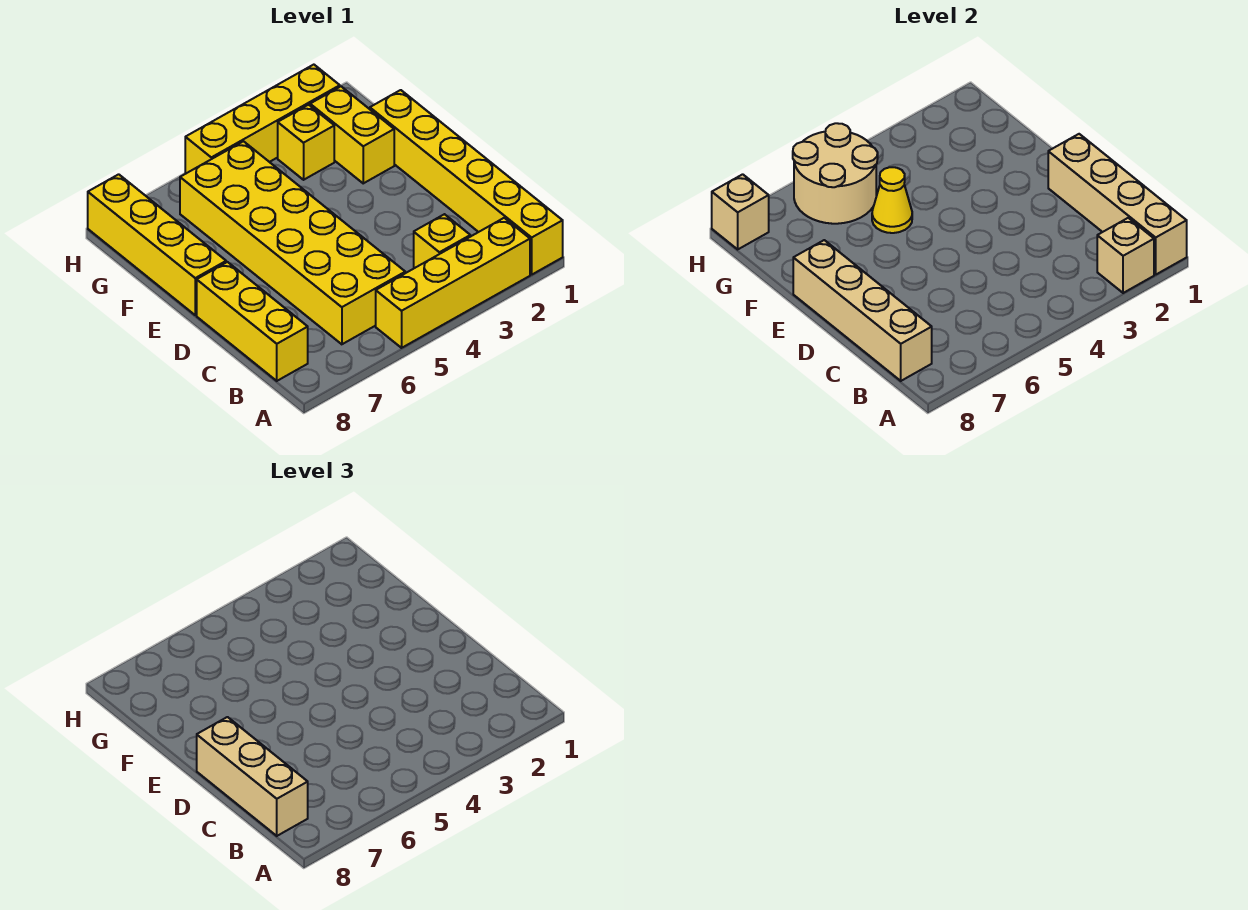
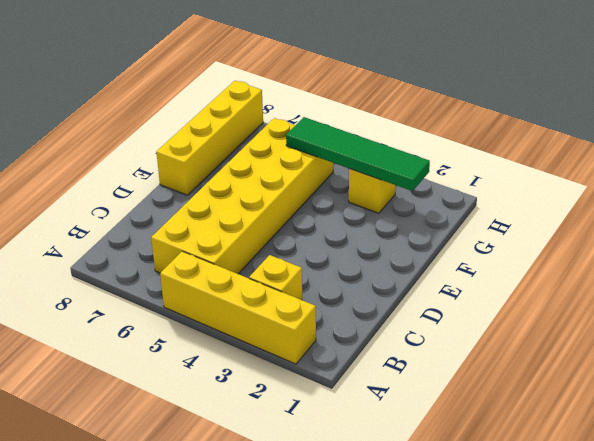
green 1x4 tile [286,117,430,191] -> tan 2x2 round brick [793,123,878,224]
none -> yellow 1x6 brick [370,90,563,275]
none -> yellow 1x3 brick [197,262,308,381]
none -> yellow 1x2 brick [310,87,394,183]

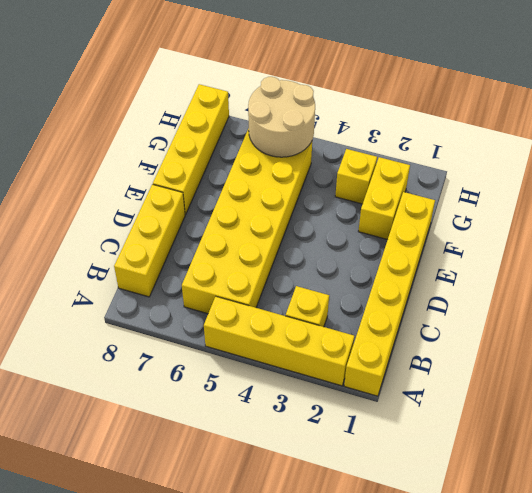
none -> yellow 1x4 brick [185,65,340,174]
none -> tan 1x4 brick [1048,134,1187,275]
none -> tan 1x1 brick [1097,218,1154,293]

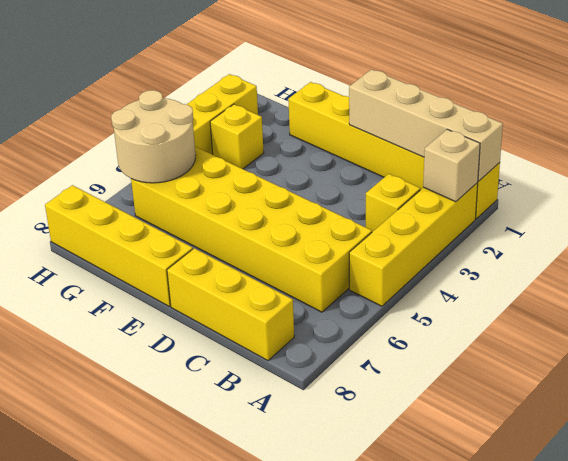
none -> yellow 1x2 brick [310,87,394,183]
none -> tan 1x4 brick [793,240,932,381]
none -> yellow 1x1 cone [872,167,912,233]

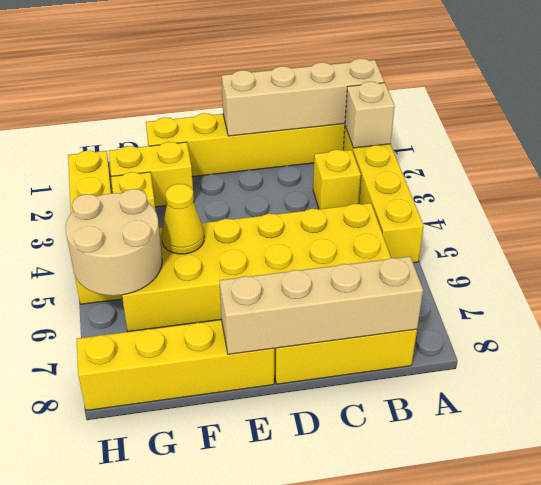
none -> tan 1x1 brick [712,174,769,249]
none -> tan 1x3 brick [197,717,308,836]

